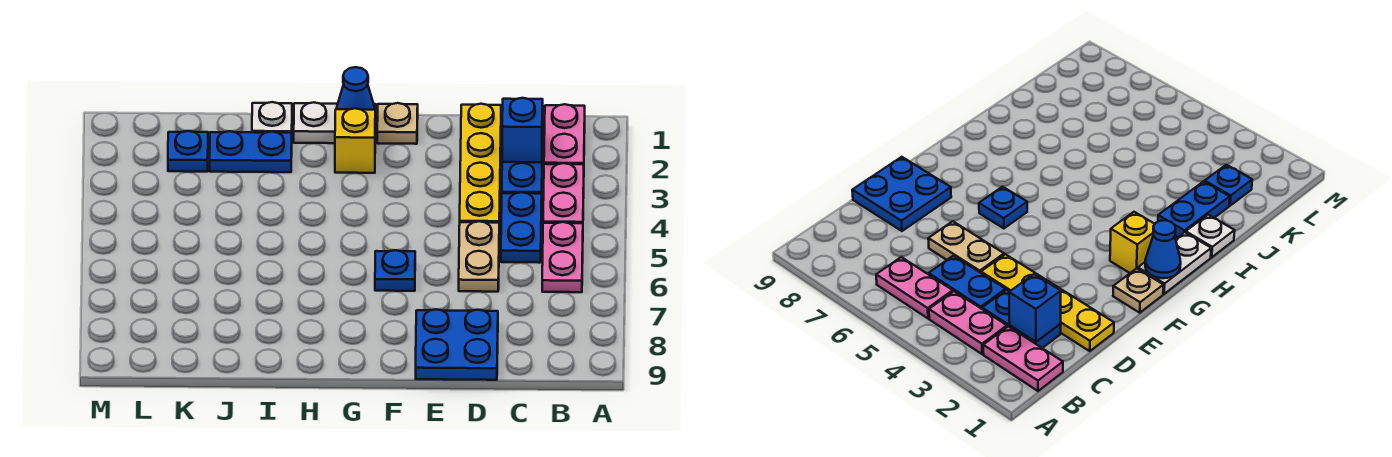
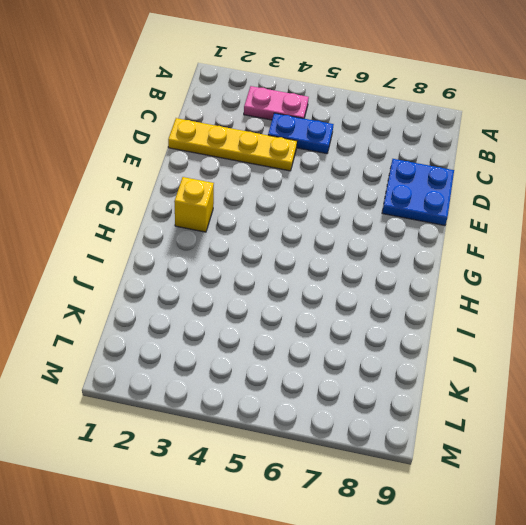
none -> pink 1x2 plate [544,104,585,164]
none -> pink 1x2 plate [542,222,583,292]
none -> blue 1x2 plate [502,135,543,194]

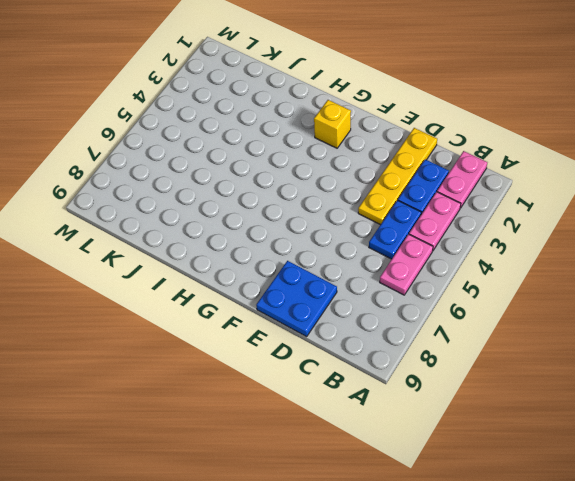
none -> tan 1x2 plate [459,221,499,292]
none -> tan 1x1 plate [377,103,418,144]
none -> blue 1x1 plate [375,250,415,291]

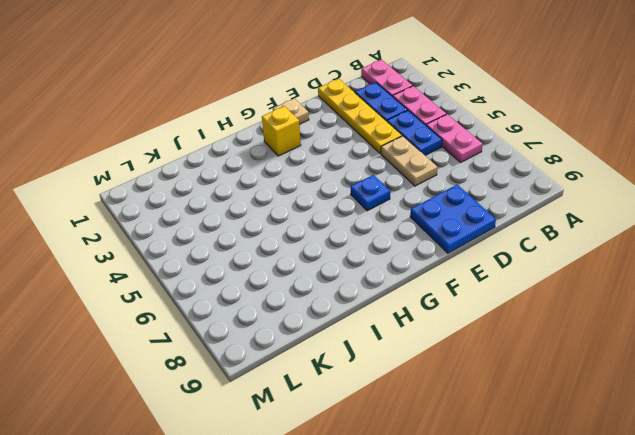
none -> white 1x2 plate [294,102,376,143]
none -> white 1x1 plate [252,102,292,133]
none -> blue 1x2 plate [210,131,292,172]

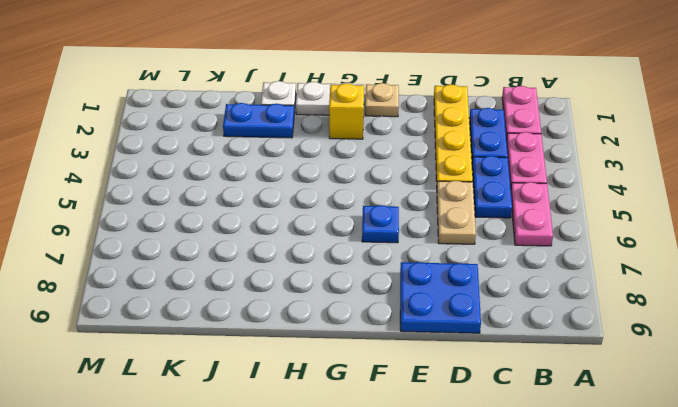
none -> blue 1x1 plate [168,131,208,172]
none -> blue 1x1 brick [502,98,543,162]
none -> blue 1x1 cone [336,67,376,117]

